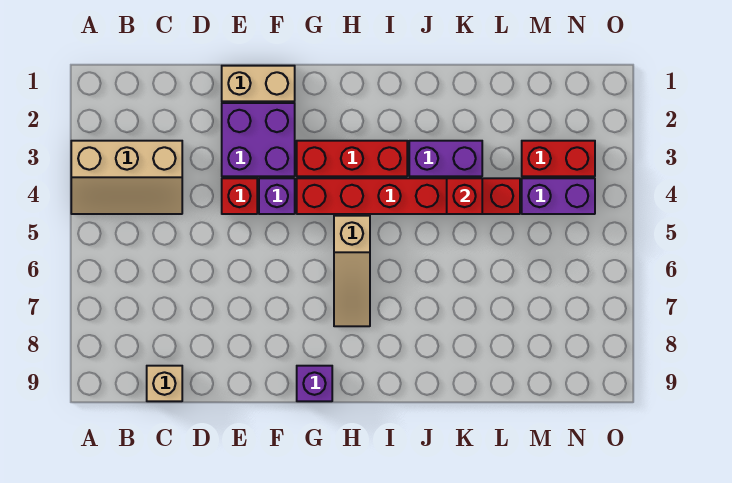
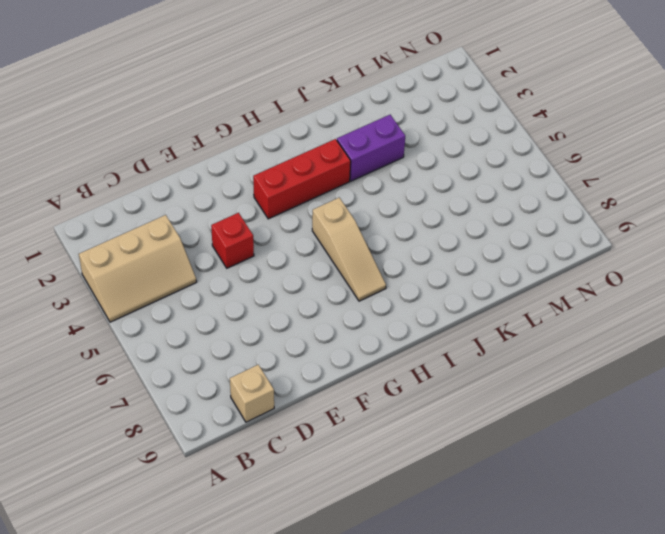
none -> tan 1x2 brick [222,66,295,101]
none -> purple 2x2 brick [222,103,295,176]
none -> purple 1x1 brick [259,178,295,214]

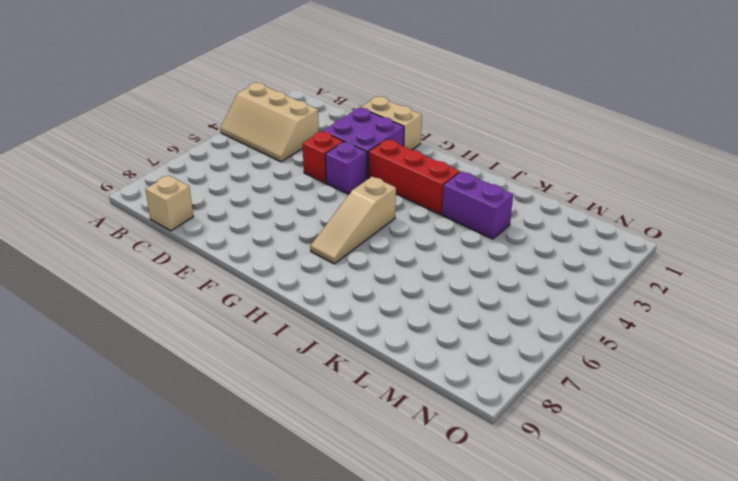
none -> red 1x6 brick [297,178,520,214]
none -> purple 1x1 brick [297,366,332,401]
none -> red 1x2 brick [522,141,595,176]

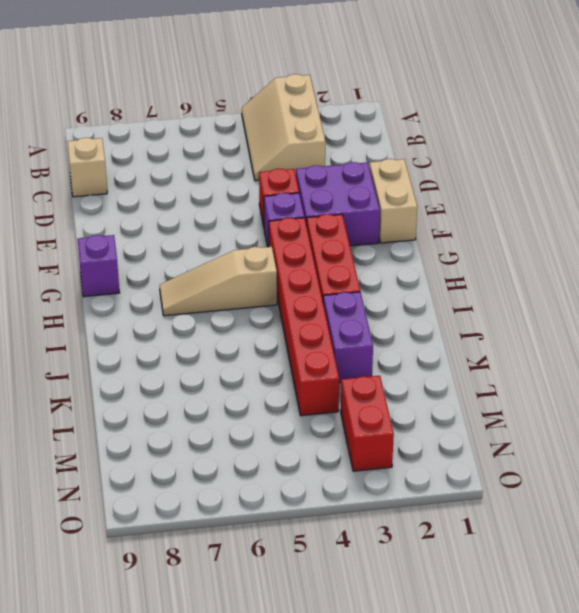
none -> purple 1x2 brick [522,178,595,214]
none -> red 1x1 brick [447,178,482,214]

